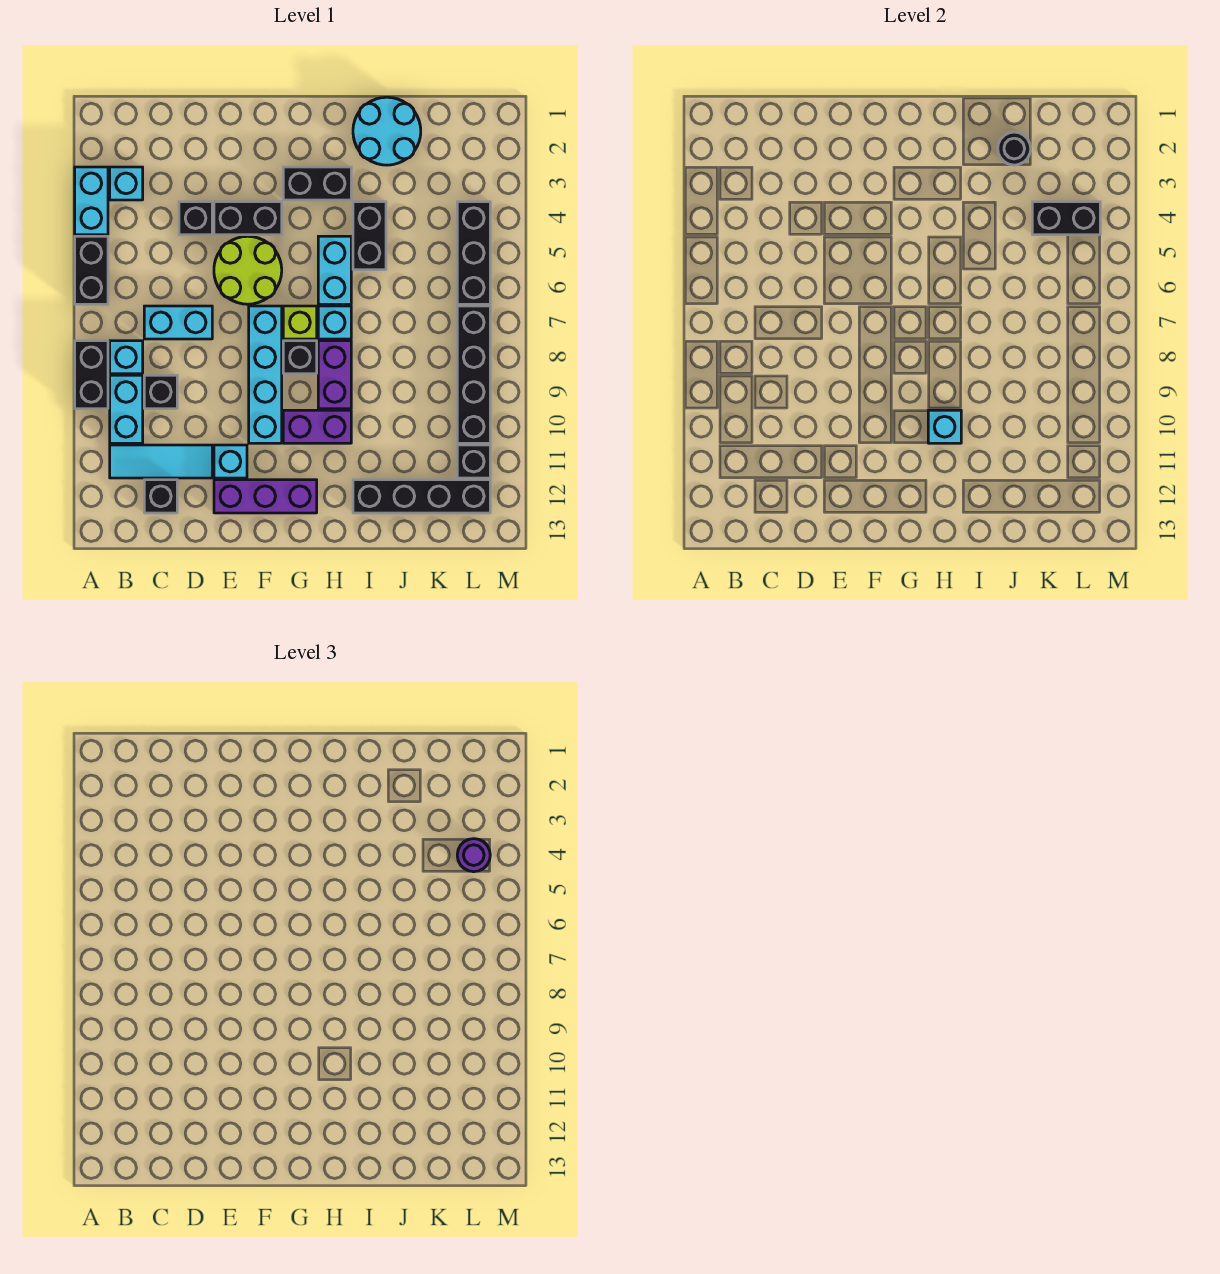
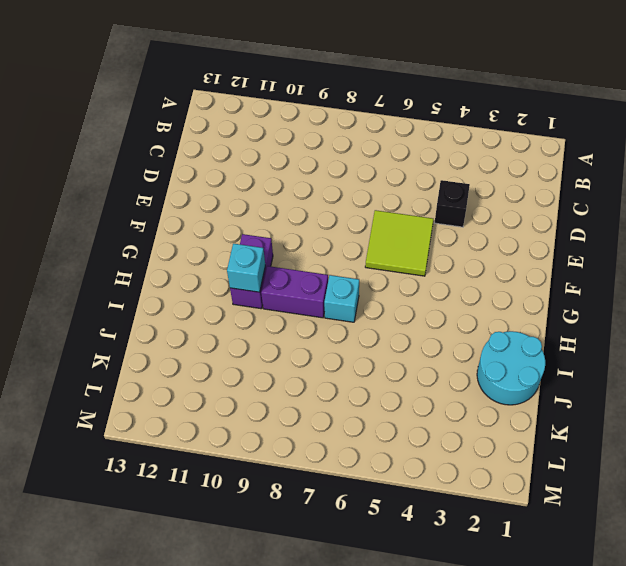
lime 2x2 tile [365,210,433,276] -> lime 2x2 round brick [214,236,282,304]
none -> cyan 1x2 brick [75,167,108,235]
none -> black 1x2 brick [75,236,108,304]
none -> black 1x2 brick [75,341,108,409]
none -> cyan 1x1 brick [110,167,143,200]

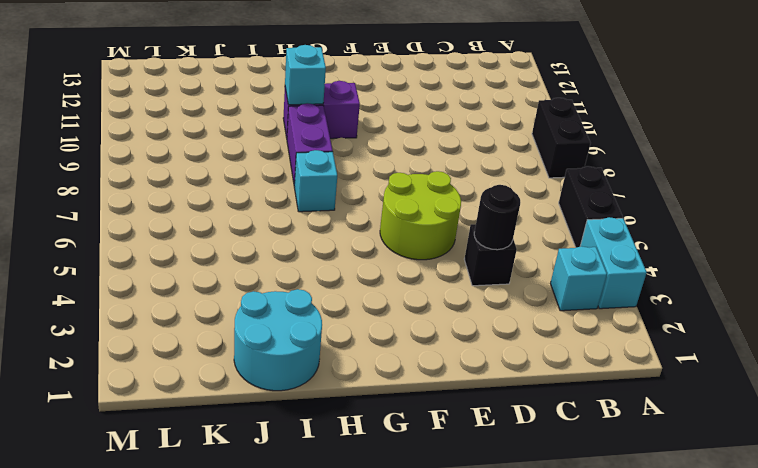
black 1x1 round brick [474,185,520,250] -> black 1x1 round brick moved to [998,132,1031,165]
none -> cyan 1x1 brick [110,341,143,374]
none -> cyan 1x2 brick [110,375,143,443]
none -> cyan 1x3 tile [110,445,212,478]
none -> cyan 1x2 brick [144,306,212,339]

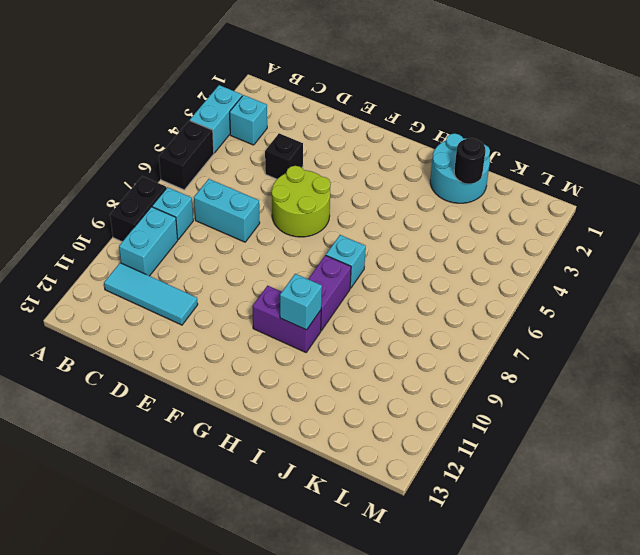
none -> black 1x1 brick [144,375,177,409]
none -> black 1x1 brick [144,480,177,513]
none -> black 1x2 brick [214,202,282,235]
none -> cyan 1x1 brick [214,445,247,478]

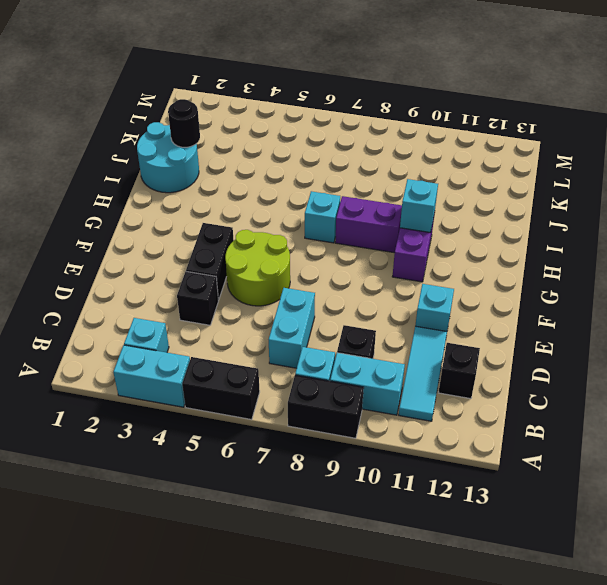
none -> purple 1x3 brick [214,480,317,513]
none -> cyan 1x4 brick [249,306,282,443]
none -> black 1x2 brick [283,167,351,200]
none -> lime 1x1 brick [283,306,317,339]

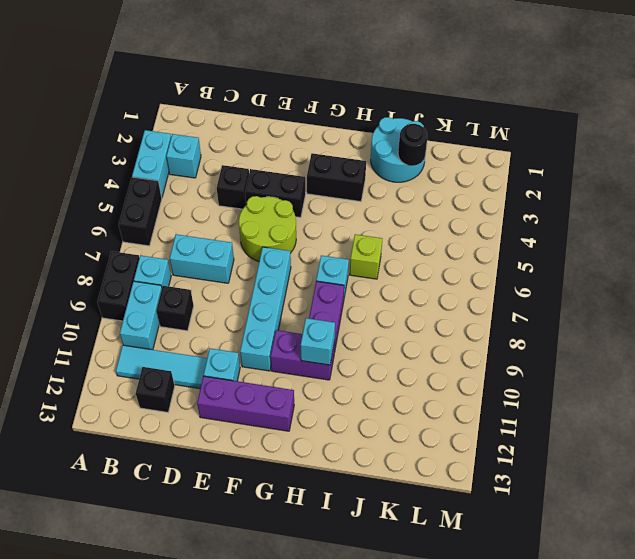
lime 1x1 brick [350,234,382,279] -> lime 1x1 brick moved to [283,306,317,339]
none -> black 1x1 brick [283,341,317,374]
none -> cyan 1x2 brick [318,236,351,304]
none -> black 1x2 brick [353,202,386,270]
none -> black 1x4 brick [353,480,490,513]

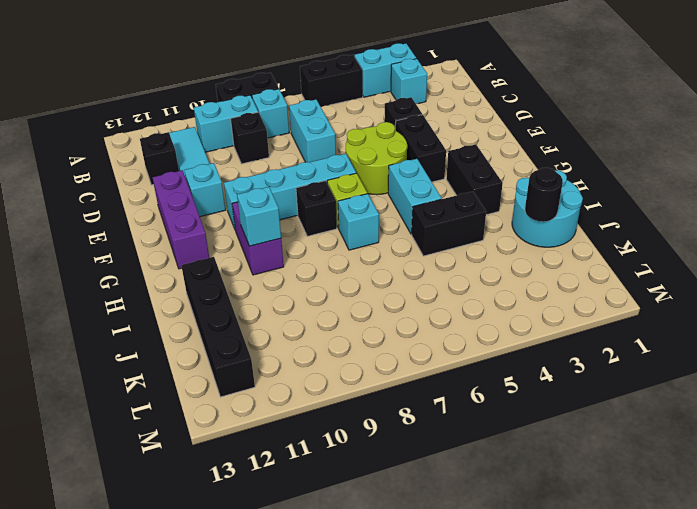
cyan 1x2 brick [388,159,442,234] -> cyan 1x2 brick turned to [318,236,351,304]
none -> purple 1x2 brick [318,341,351,409]
none -> black 1x3 brick [457,202,490,304]
none -> black 1x4 brick [457,306,490,443]
none -> black 1x1 brick [457,445,490,478]

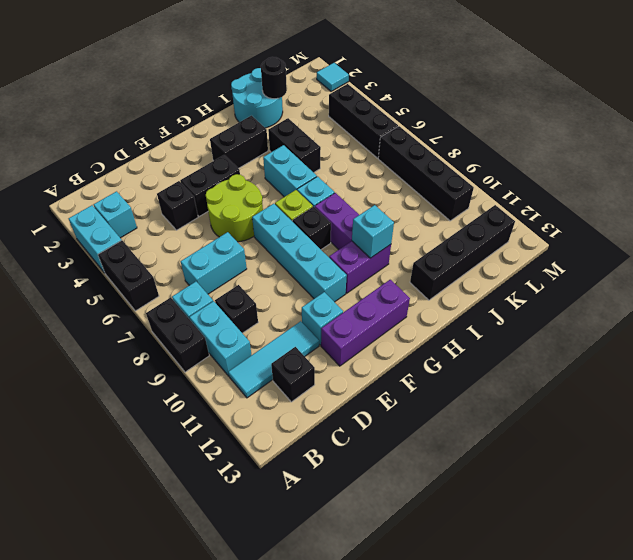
cyan 1x1 tile [317,63,349,91] -> none
none -> black 1x1 brick [457,445,490,478]
none -> black 1x2 brick [1032,202,1100,235]
none -> purple 1x1 round brick [457,839,490,872]

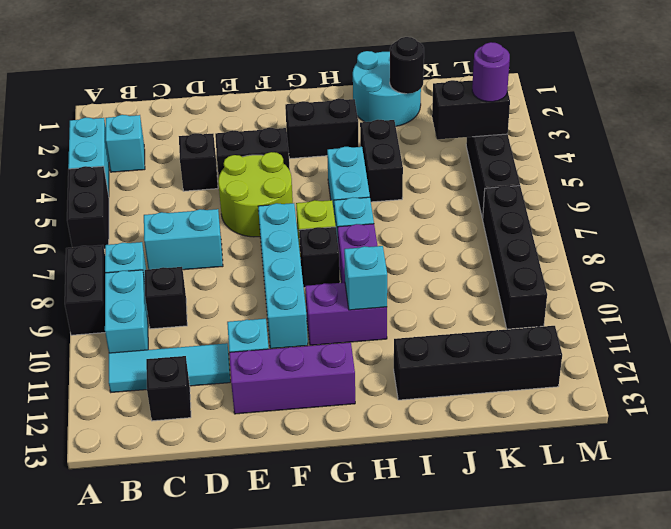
none -> black 1x1 brick [457,445,490,478]

